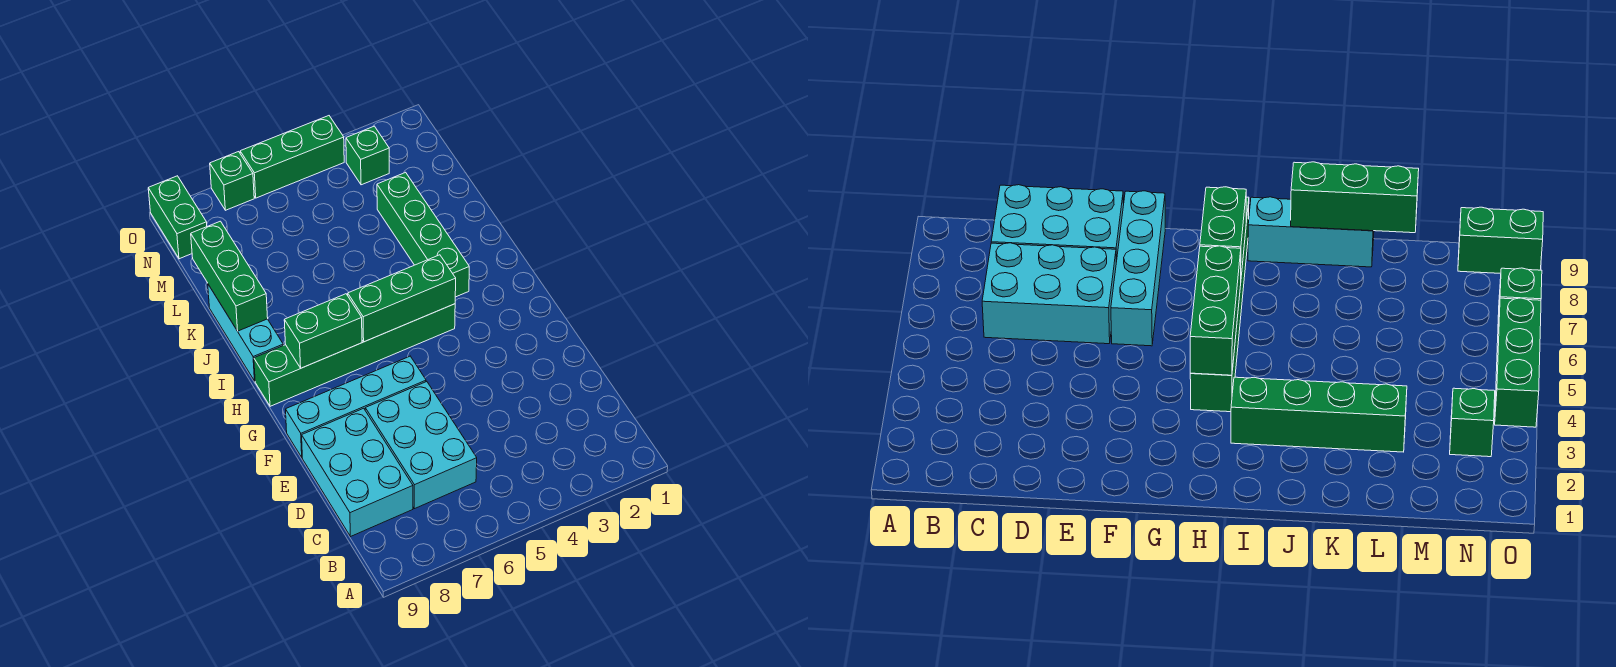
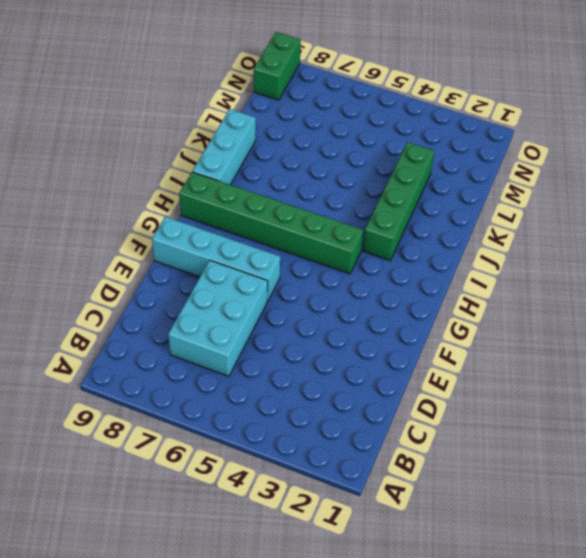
none -> cyan 2x3 brick [302,408,413,537]
none -> green 1x1 brick [346,126,389,185]
none -> green 1x3 brick [240,116,344,198]

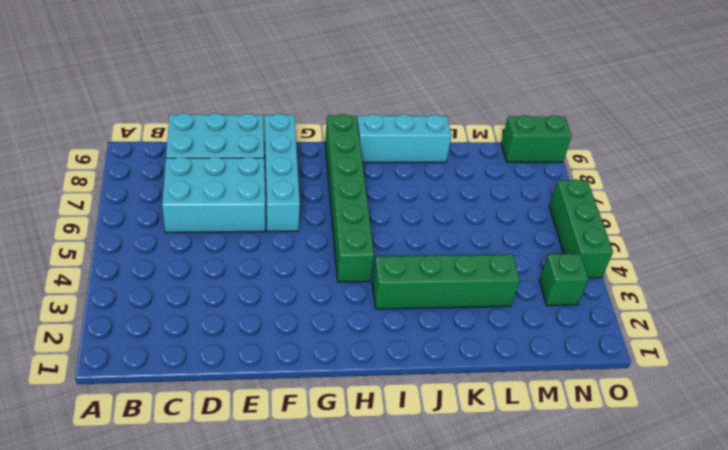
none -> green 1x1 brick [210,152,254,210]
none -> green 1x3 brick [348,255,456,342]
none -> green 1x2 brick [284,294,362,368]

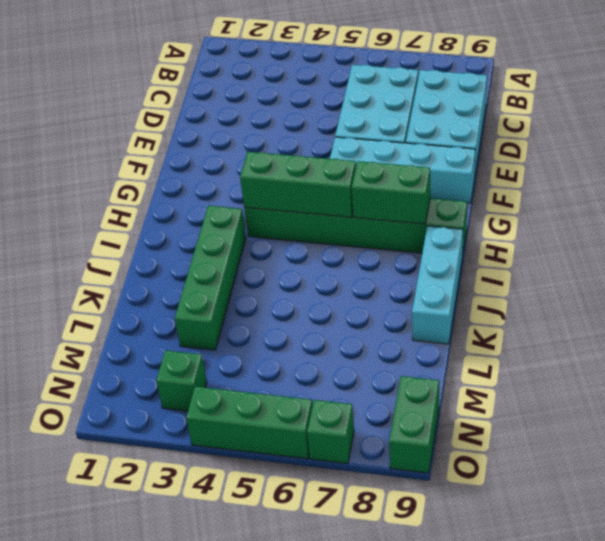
none -> green 1x3 brick [191,221,268,331]

